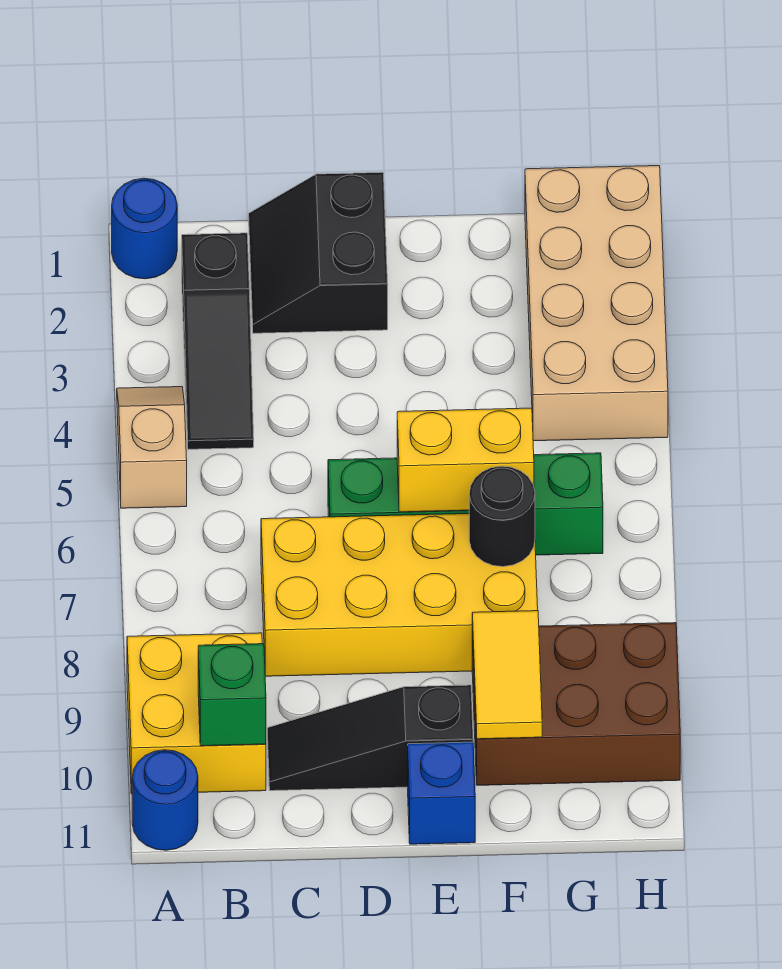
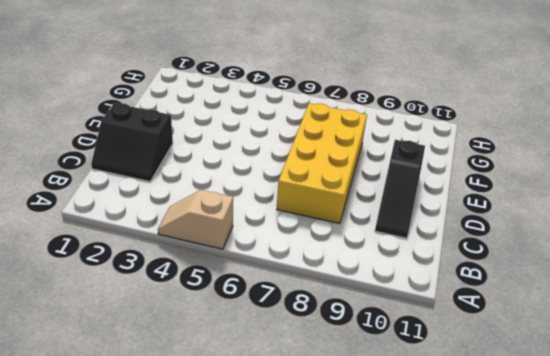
none -> blue 1x1 round brick [112,178,177,279]
none -> yellow 2x2 brick [127,633,266,794]
none -> blue 1x1 round brick [132,750,198,850]

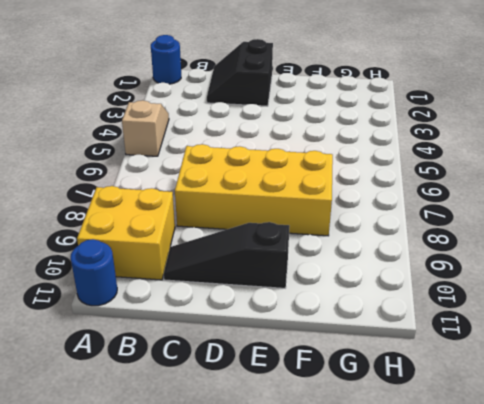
none -> black 1x3 slope [182,233,254,449]
none -> green 1x4 brick [328,453,603,555]
none -> blue 1x1 brick [408,742,475,844]

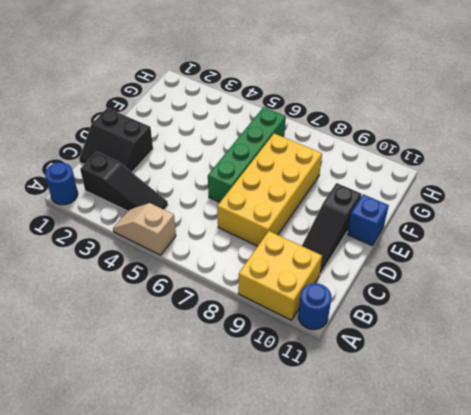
none -> brown 2x3 brick [472,623,680,785]
none -> tan 2x4 brick [525,166,668,441]
none -> green 1x1 brick [198,644,266,746]

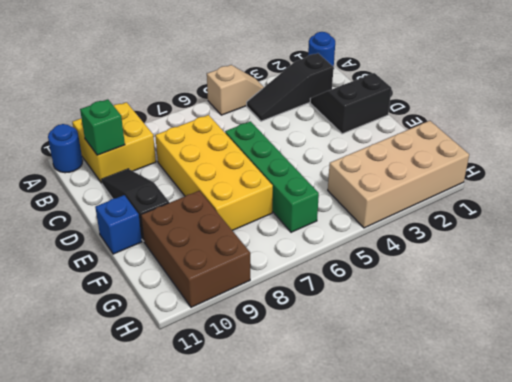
none -> yellow 1x2 brick [397,408,534,512]
none -> black 1x1 round brick [469,466,535,567]
none -> yellow 1x2 tile [472,611,542,739]

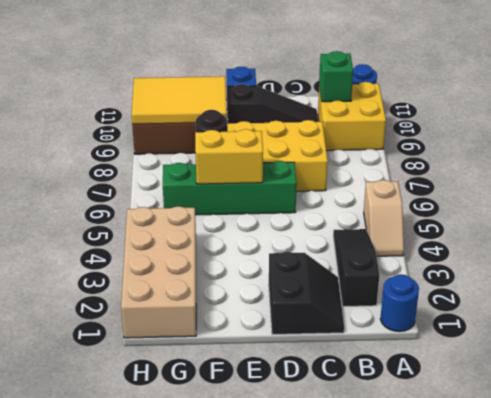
yellow 2x3 tile [132,76,227,124] -> yellow 1x2 tile [472,611,542,739]

